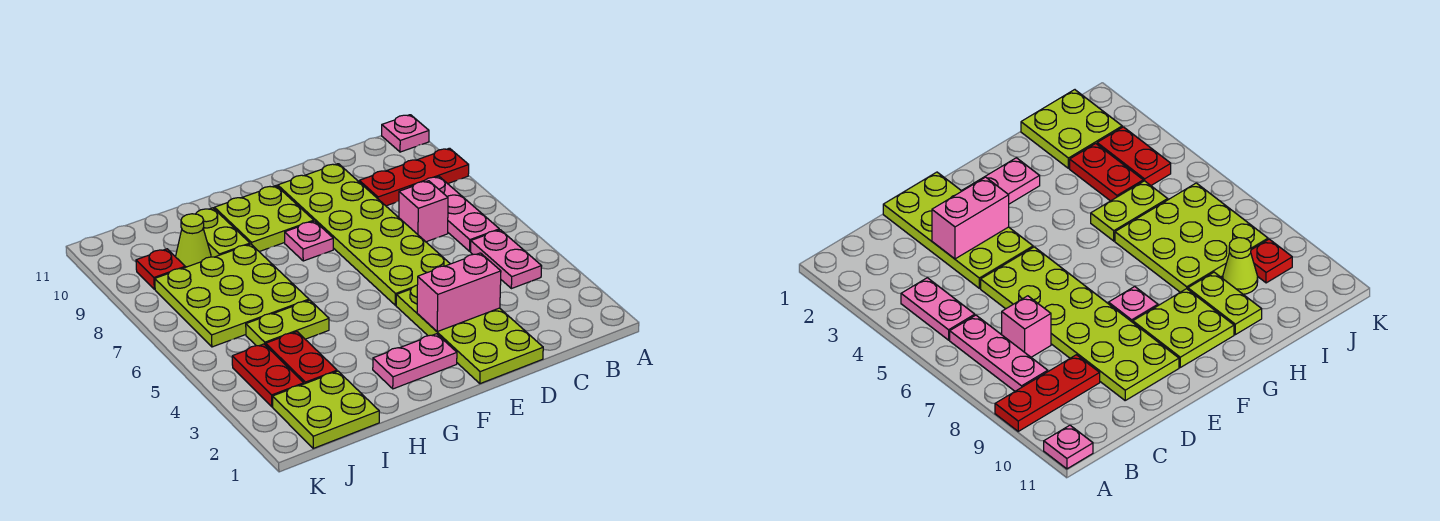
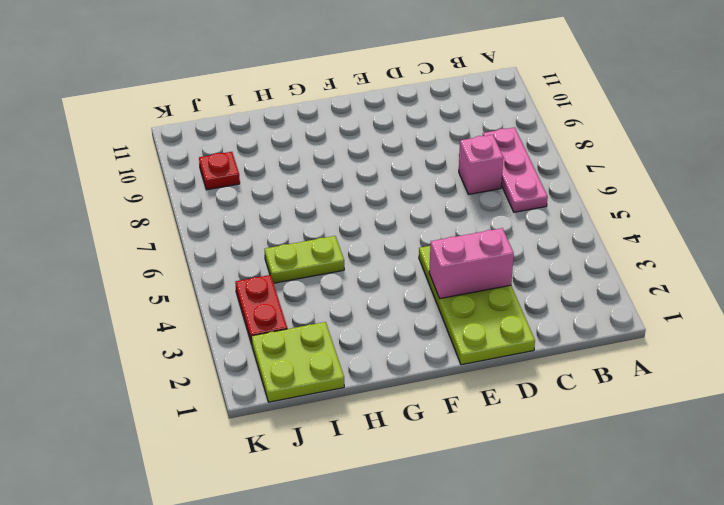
none -> red 1x3 plate [359,148,469,206]
none -> pink 1x1 plate [382,115,429,152]
none -> pink 1x2 plate [471,230,542,289]

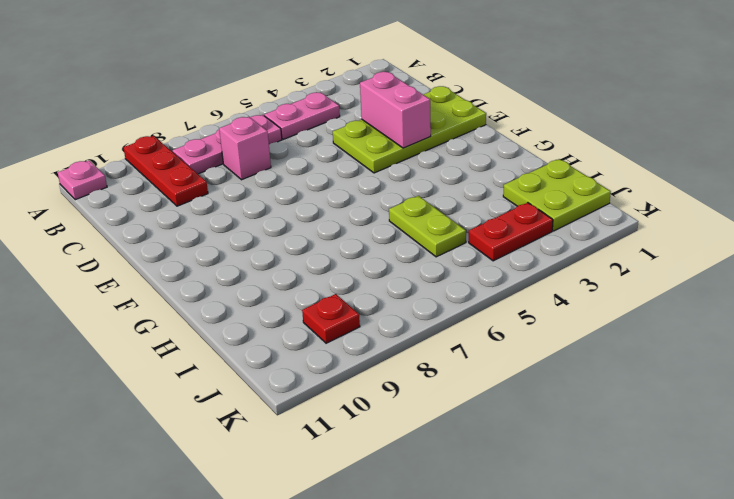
none -> lime 2x6 plate [278,164,450,305]
none -> pink 1x2 plate [373,334,457,389]
none -> pink 1x1 plate [285,221,333,261]

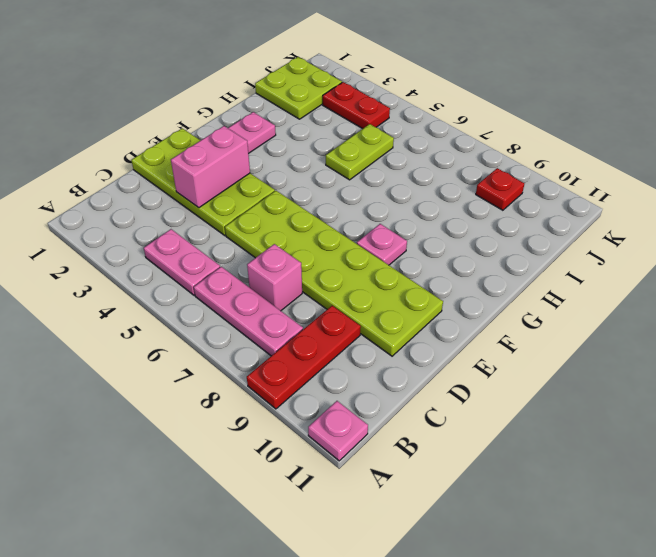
none -> lime 2x2 plate [215,186,314,252]
none -> lime 3x3 plate [155,244,309,347]
none -> lime 1x2 plate [196,208,250,257]

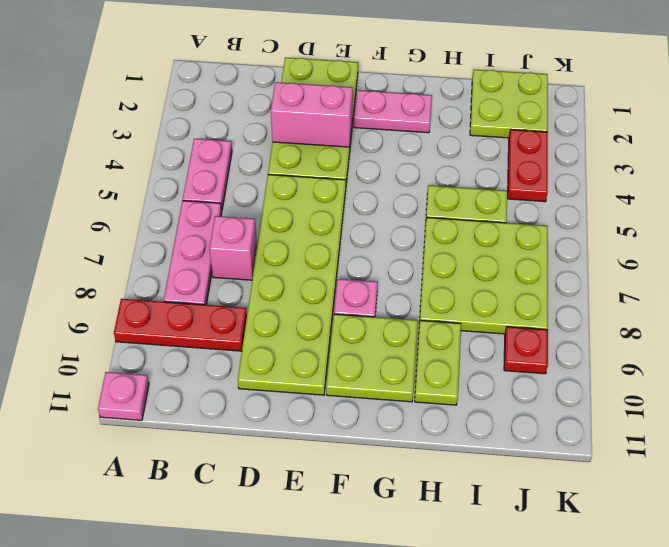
none -> red 1x2 plate [266,332,337,384]
none -> lime 1x1 cone [176,214,211,267]

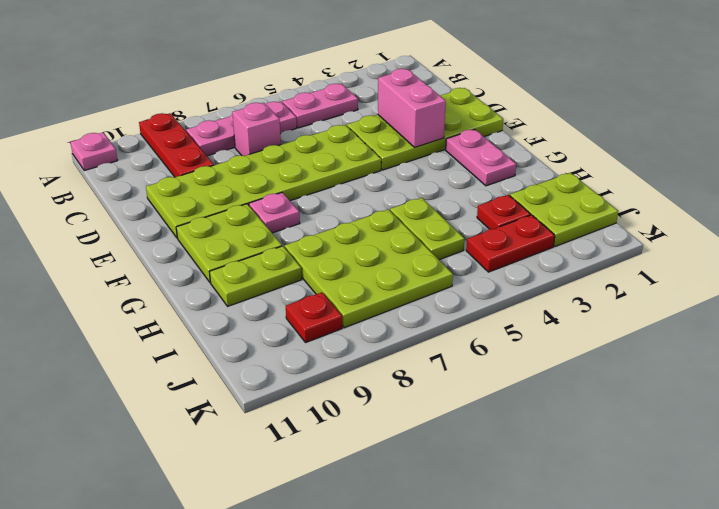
red 1x1 plate [477,195,531,229] -> red 1x2 plate [266,332,337,384]
none -> lime 1x1 cone [176,214,211,267]

